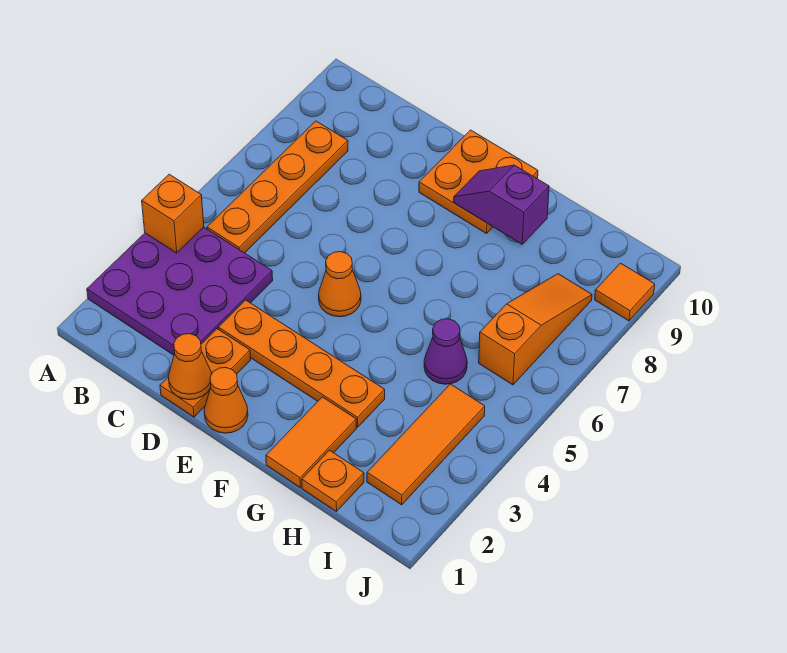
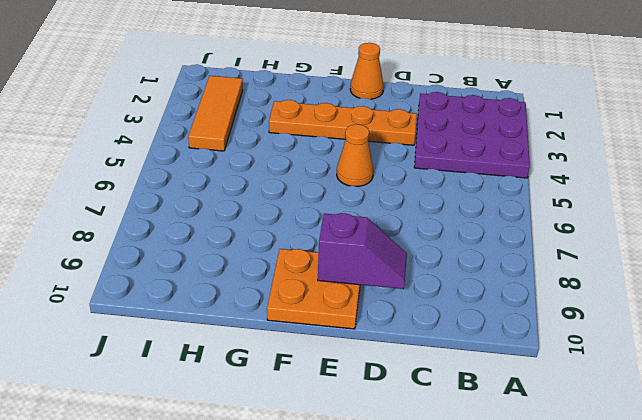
purple 1x2 slope [318,213,407,289] -> purple 1x2 slope moved to [454,165,549,244]
none -> orange 1x4 plate [207,121,348,253]
none -> orange 1x2 plate [160,329,251,417]
none -> orange 1x2 tile [266,397,356,487]

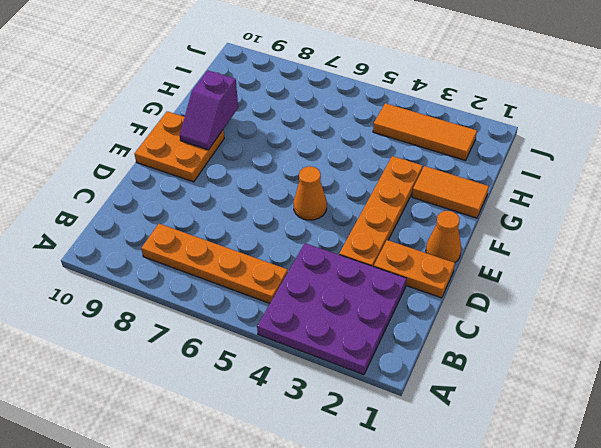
none -> orange 1x1 plate [302,450,364,511]
none -> purple 1x1 cone [424,319,467,384]
none -> orange 1x3 slope [479,274,592,385]

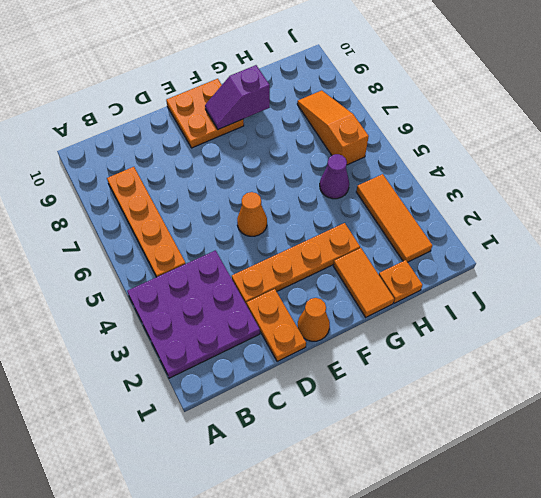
none -> orange 1x1 tile [595,263,655,321]
none -> orange 1x1 brick [142,174,204,253]
none -> orange 1x1 cone [168,334,211,400]

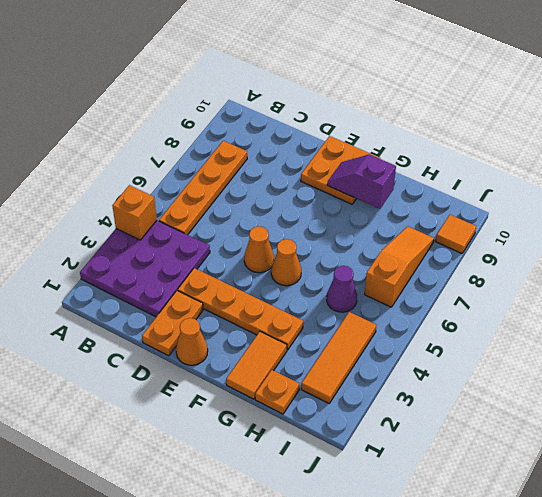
orange 1x1 cone [271,239,301,286] -> orange 1x1 cone moved to [168,334,211,400]

